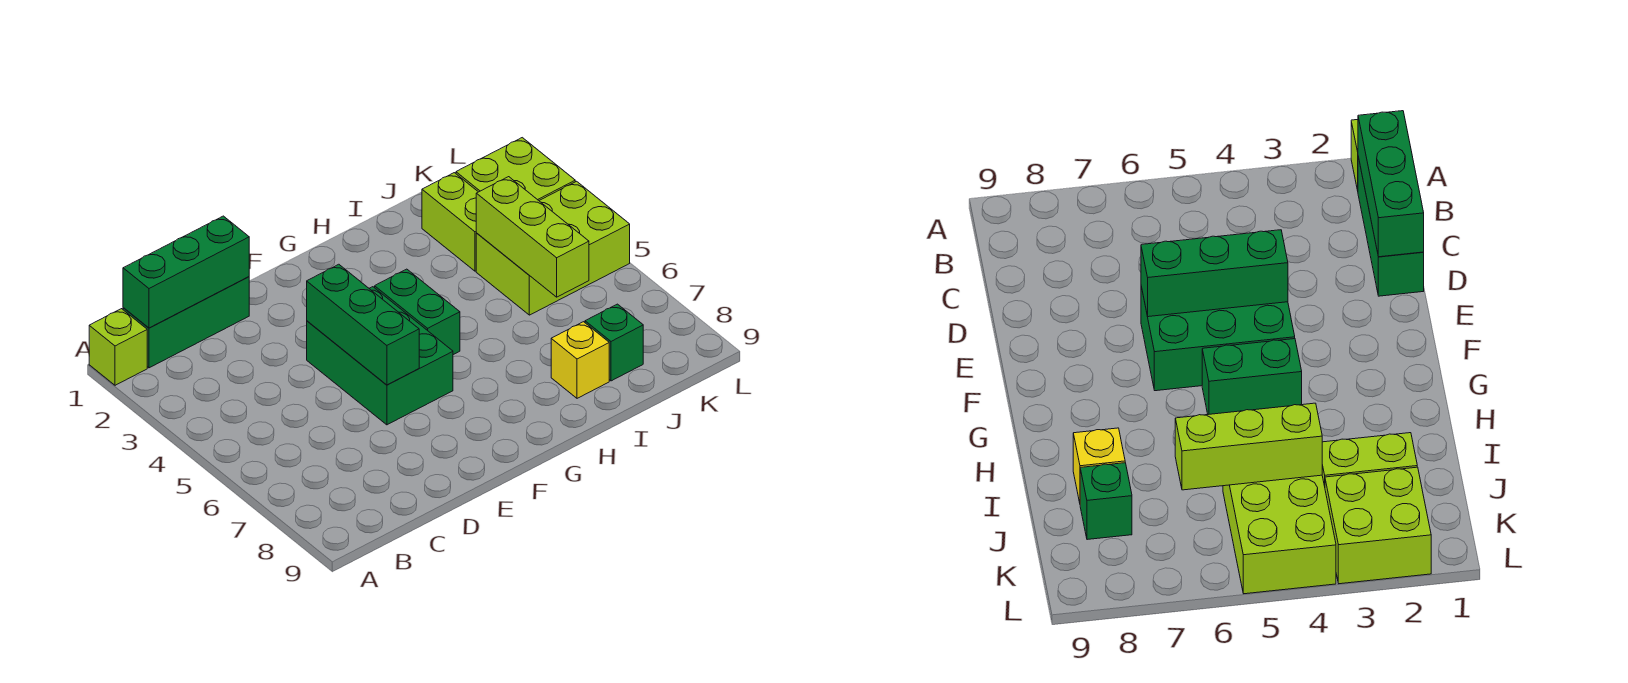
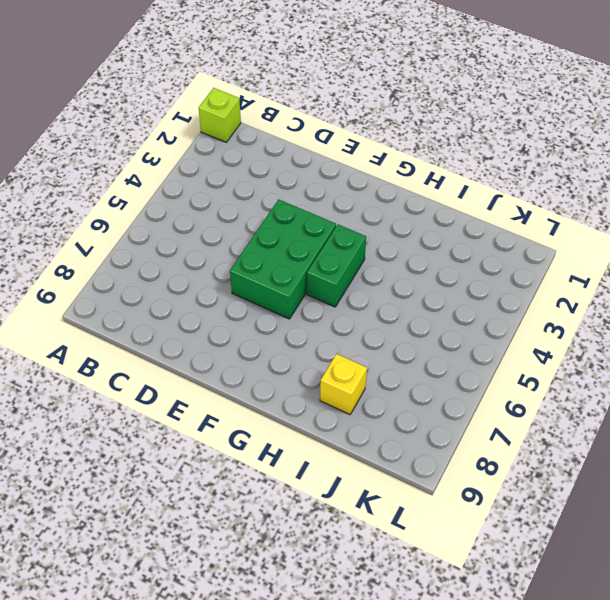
none -> green 1x3 brick [123,277,249,368]
none -> lime 1x2 brick [422,173,478,271]
none -> lime 2x3 brick [476,181,630,315]

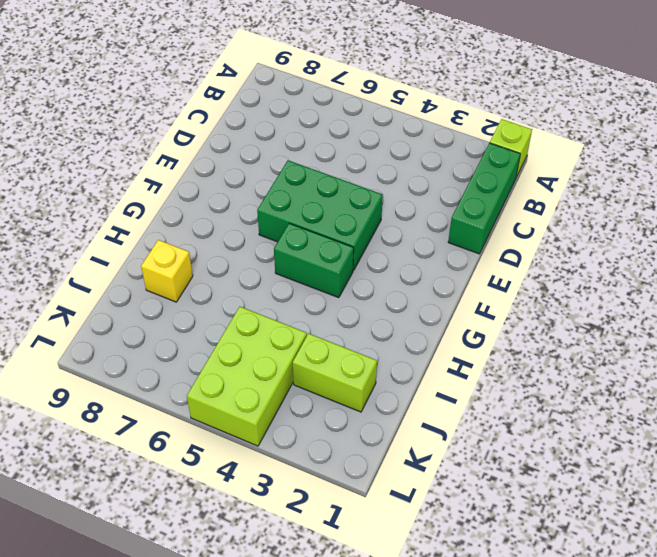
none -> green 1x1 brick [585,304,643,381]
none -> lime 2x2 brick [456,138,575,200]
none -> green 1x3 brick [123,216,249,328]

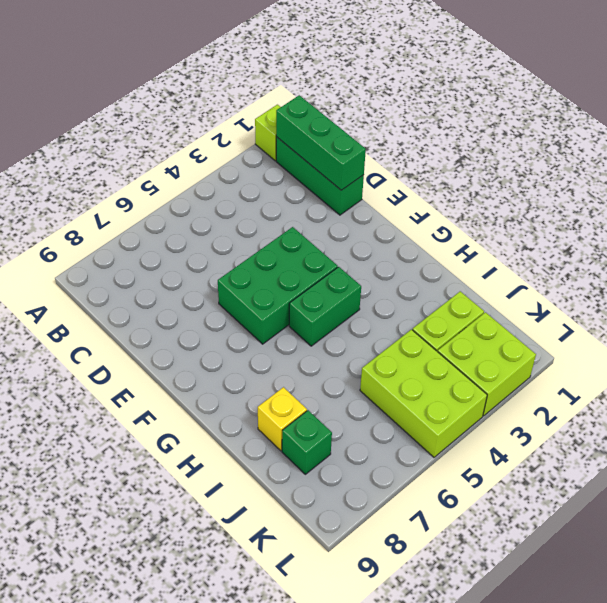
none -> green 1x3 brick [307,264,419,385]
none -> lime 1x3 brick [476,177,589,297]

